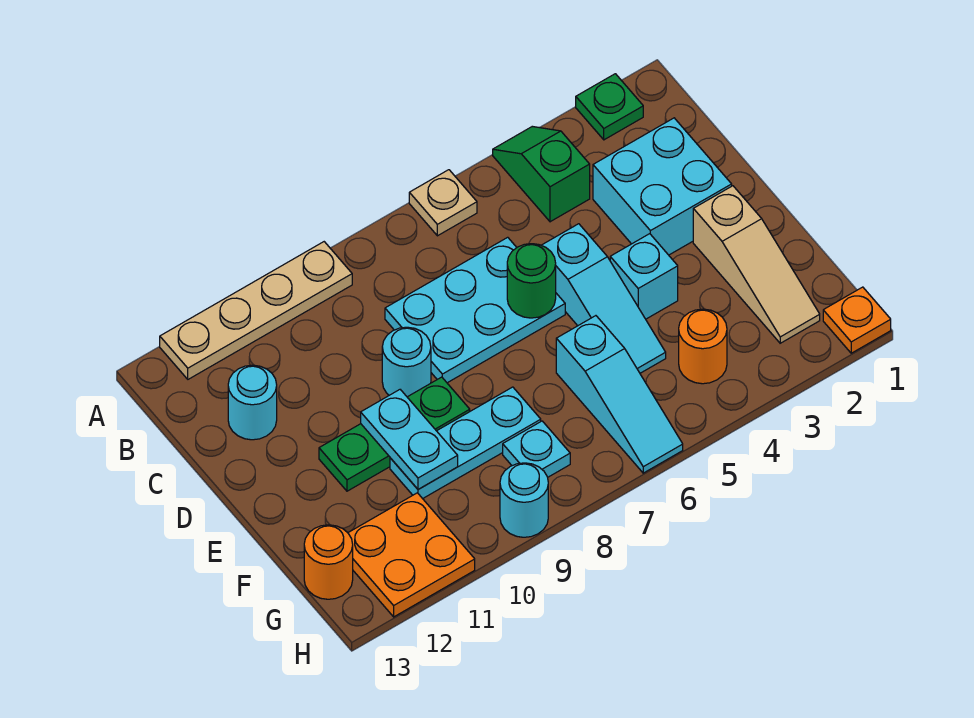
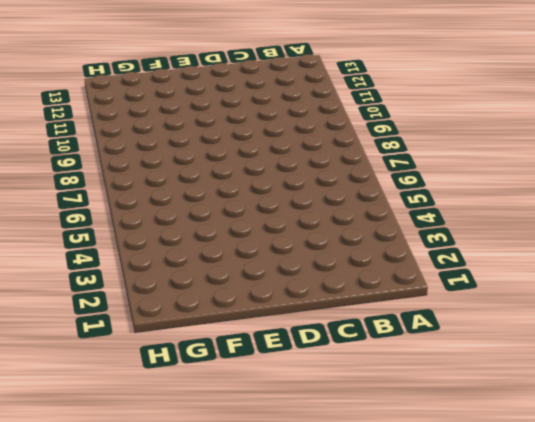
none -> green 1x1 plate [576,74,643,140]
none -> green 1x2 slope [493,126,590,222]
none -> tan 1x1 plate [409,170,477,236]

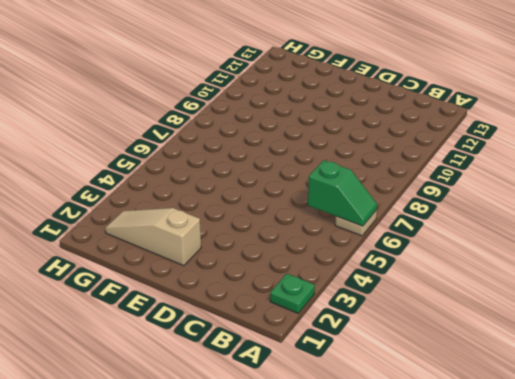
green 1x2 slope [308,160,377,226] -> green 1x2 slope moved to [493,126,590,222]
none -> tan 1x4 plate [160,242,352,379]
none -> cyan 2x2 brick [593,118,732,255]
none -> cyan 2x3 plate [385,237,565,383]

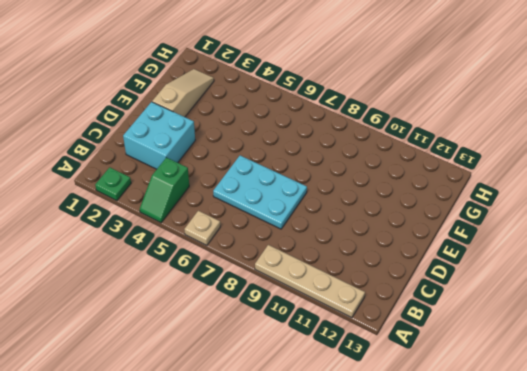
none -> cyan 1x1 round brick [228,365,277,440]
none -> cyan 1x3 slope [541,224,666,373]
none -> cyan 1x1 round brick [382,327,431,397]

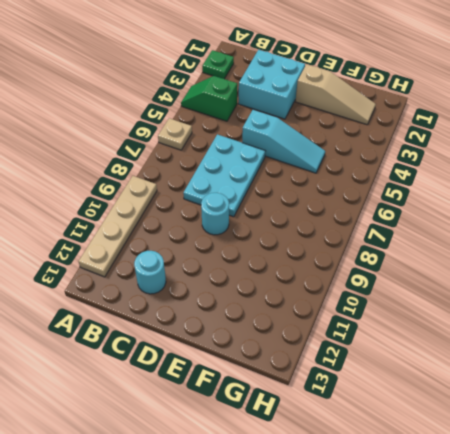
none -> cyan 1x1 brick [610,234,678,319]
none -> green 1x3 plate [319,377,470,491]
none -> cyan 1x3 slope [556,316,683,473]

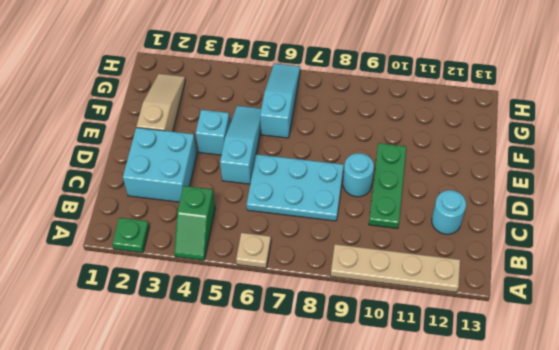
green 1x3 plate [369,143,406,229] -> green 1x3 plate turned to [319,377,470,491]
none -> cyan 1x3 plate [390,387,541,499]
none -> orange 1x1 round brick [679,309,727,384]
none -> cyan 1x1 plate [503,421,570,477]

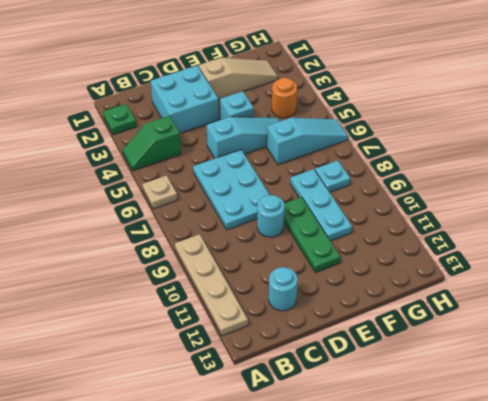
none -> orange 2x2 plate [348,493,475,617]
none -> orange 1x1 round brick [304,525,353,599]
none -> orange 1x1 plate [823,287,891,353]

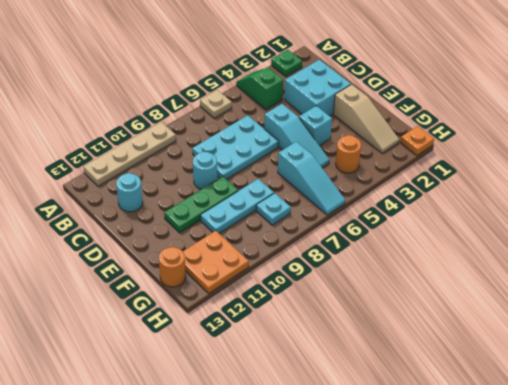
none -> cyan 1x1 round brick [500,463,548,537]
none -> green 1x1 round brick [507,244,556,318]
none -> cyan 1x2 plate [361,390,458,489]

